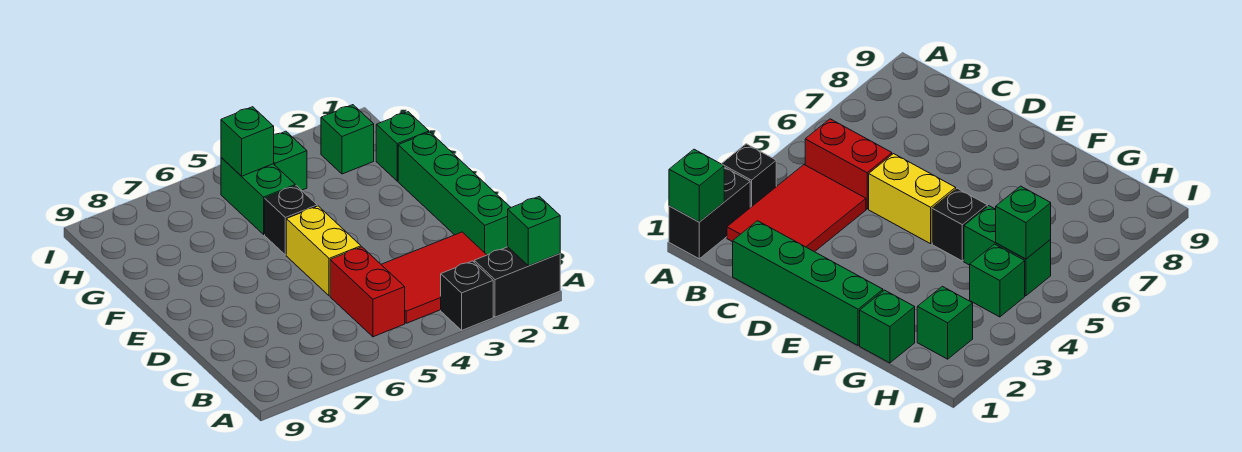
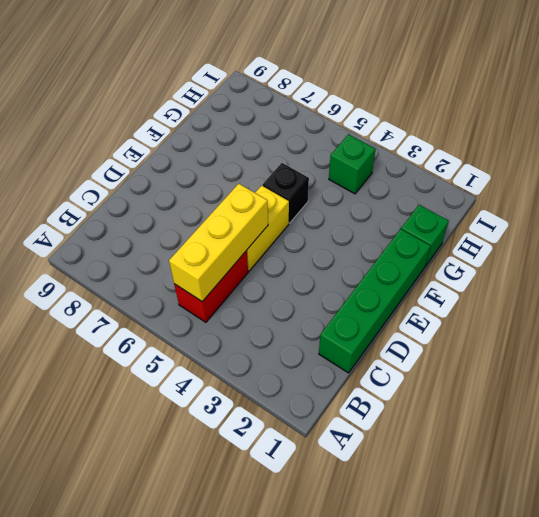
yellow 1x3 brick [169,184,268,302] -> none
none -> black 1x2 brick [474,247,560,317]
none -> black 1x1 brick [441,261,493,330]
none -> red 2x3 tile [381,232,486,323]

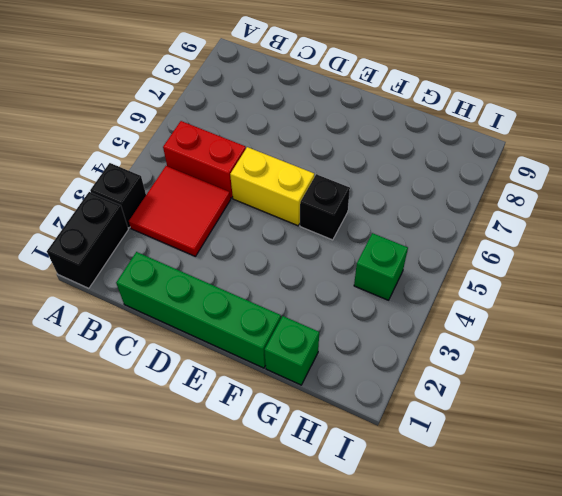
red 2x2 tile [129,166,231,256] -> red 2x3 tile [381,232,486,323]
none -> green 1x2 brick [221,158,295,234]
none -> green 1x1 brick [321,105,374,174]
none -> green 1x1 brick [508,196,560,266]

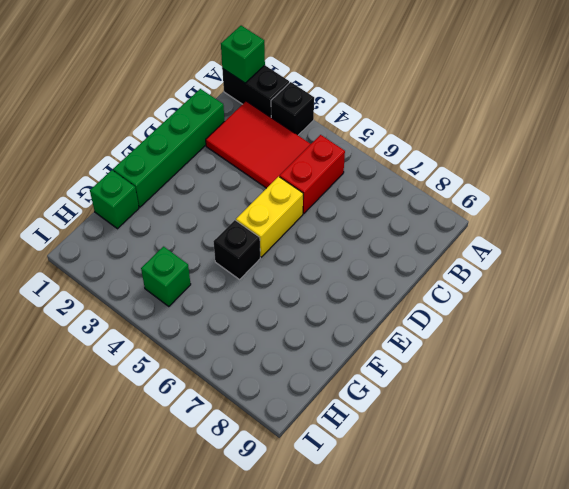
none -> green 1x2 brick [221,158,295,234]
none -> green 1x1 brick [321,105,374,174]
none -> green 1x1 brick [221,107,274,176]

